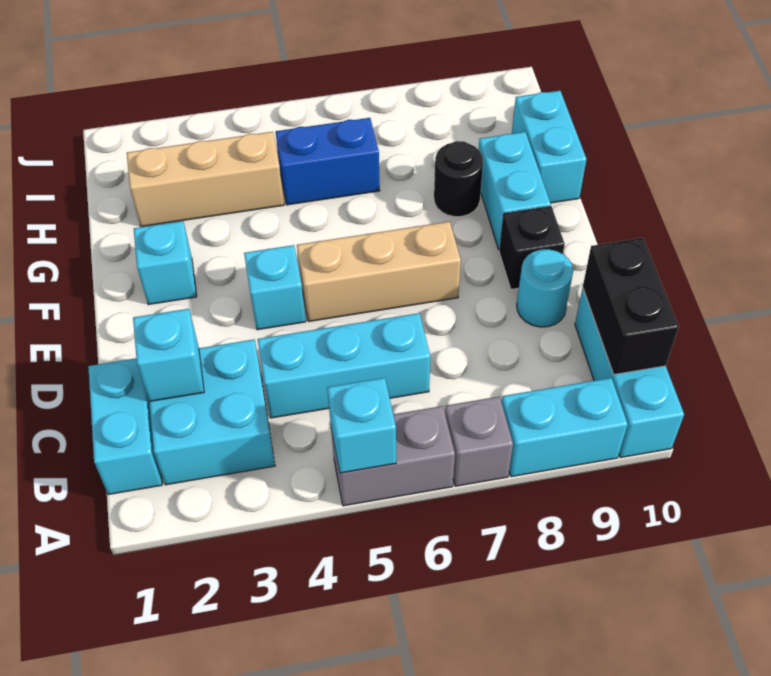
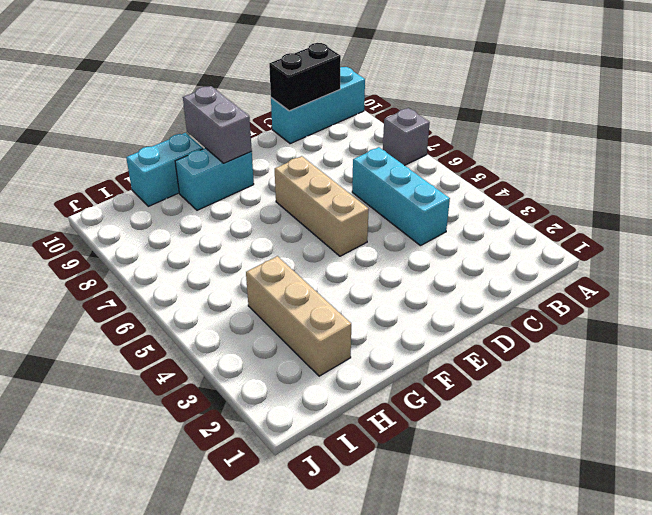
grey 1x2 brick [183,86,252,163] -> grey 1x2 brick moved to [331,406,455,506]
none -> cyan 1x2 brick [502,378,628,477]
none -> cyan 1x2 brick [88,358,162,495]
none -> cyan 2x2 brick [149,339,275,485]

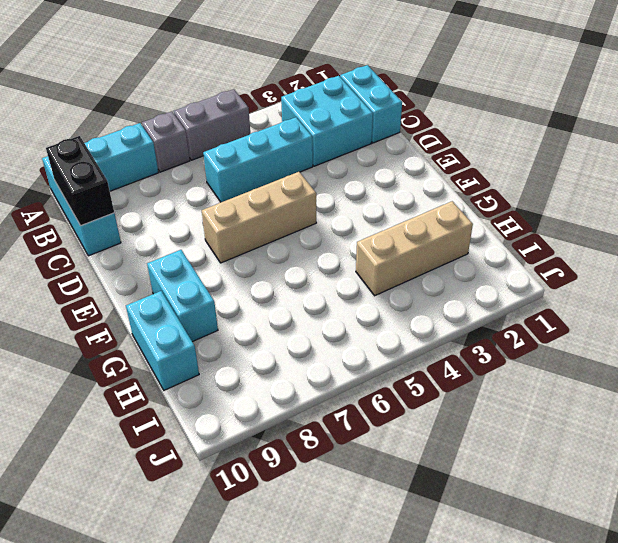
none -> cyan 1x1 round brick [517,249,573,327]
none -> cyan 1x1 brick [244,245,306,330]
none -> black 1x1 brick [499,206,565,289]

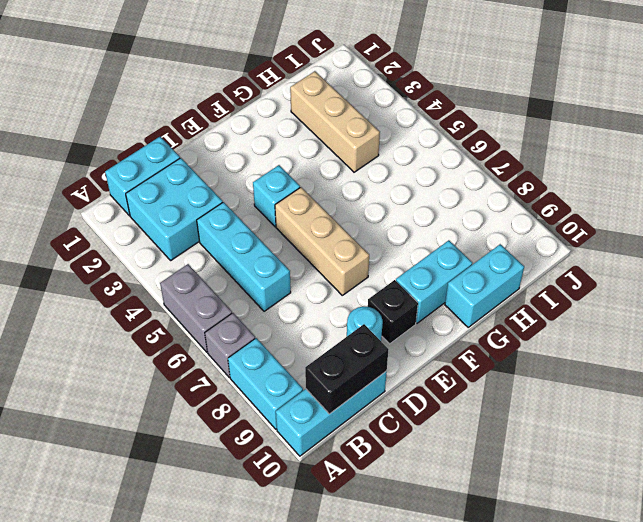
none -> cyan 1x1 brick [134,221,197,305]
none -> black 1x1 round brick [434,141,483,217]
none -> blue 1x2 brick [276,118,380,205]

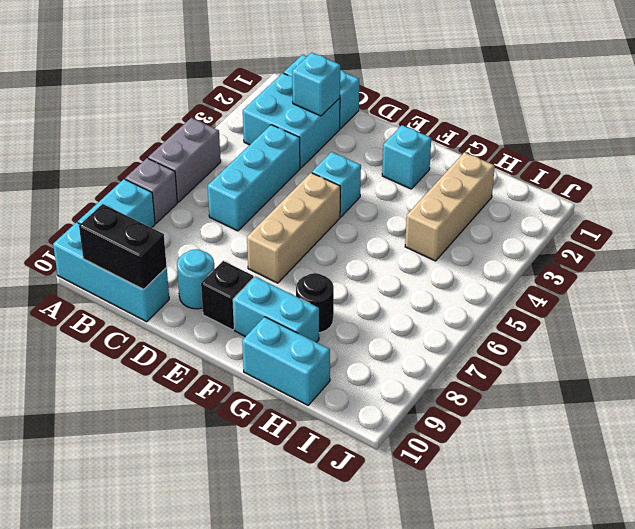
none -> blue 1x2 brick [276,118,380,205]
none -> cyan 1x1 brick [327,378,396,473]

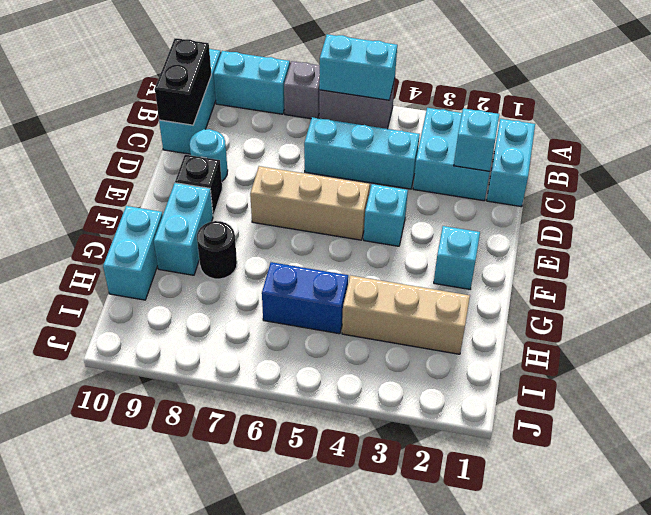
cyan 1x2 brick [319,34,397,100] -> cyan 1x1 brick [327,378,396,473]

